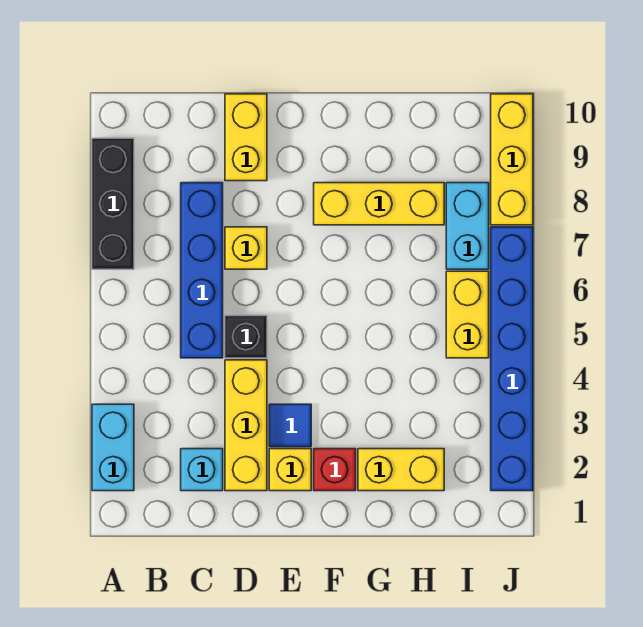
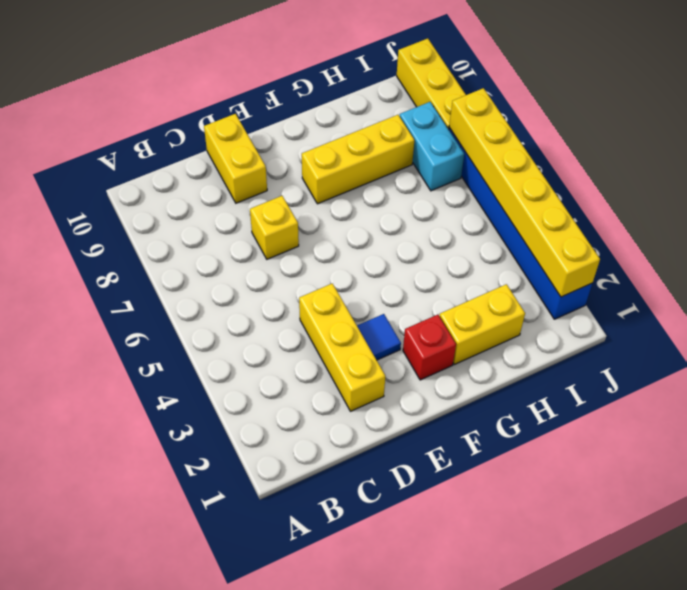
yellow 1x6 brick [449,88,600,297] -> none
none -> cyan 1x2 brick [92,404,134,491]
none -> black 1x3 brick [92,138,134,269]
none -> cyan 1x1 brick [181,449,223,491]

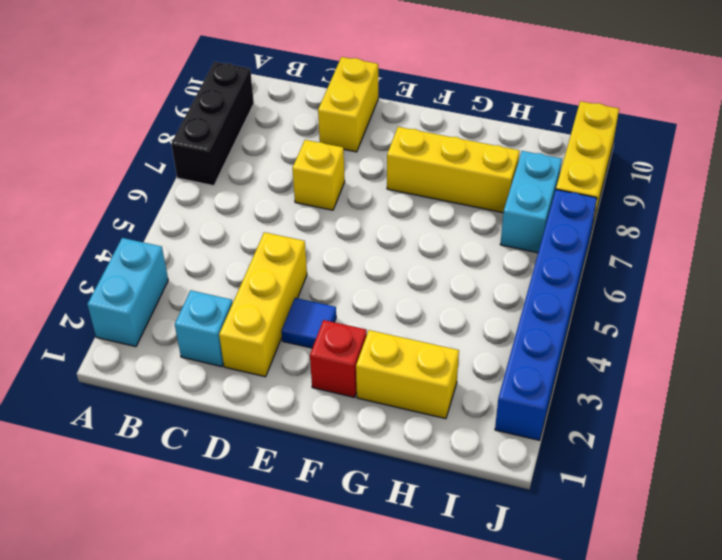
none -> blue 1x4 brick [181,183,223,358]
none -> black 1x1 brick [225,316,267,358]
none -> yellow 1x1 brick [269,449,311,491]

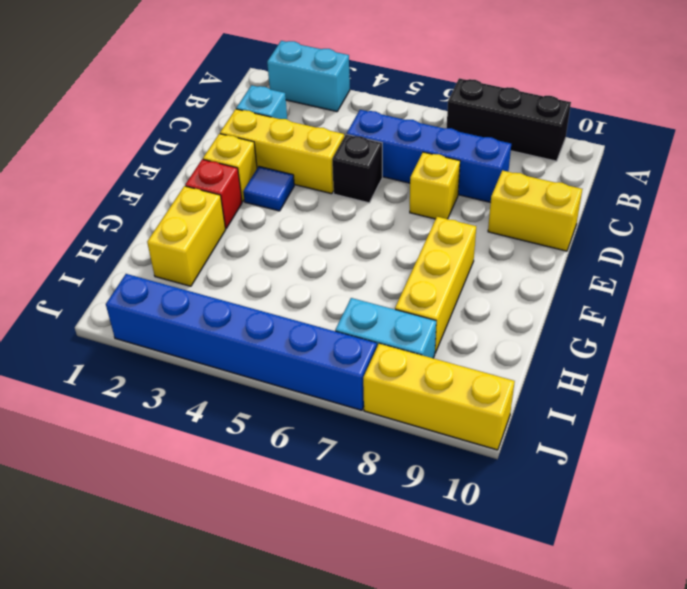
none -> yellow 1x2 brick [446,271,489,358]

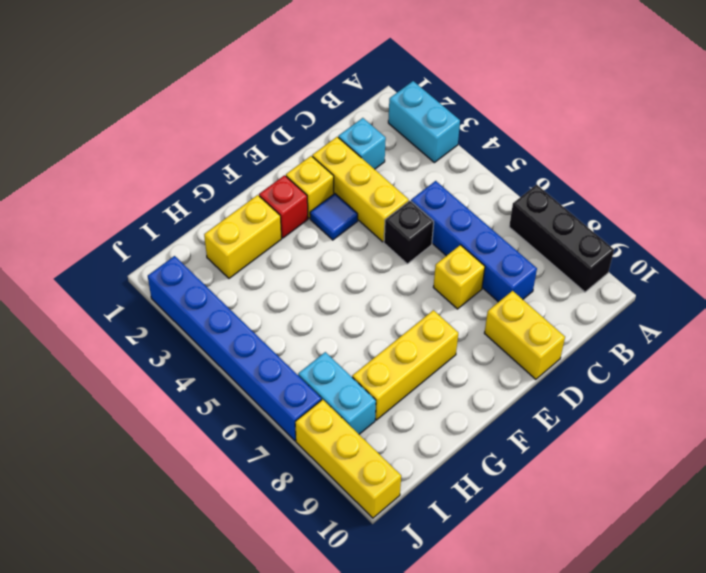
none -> yellow 1x2 brick [446,271,489,358]

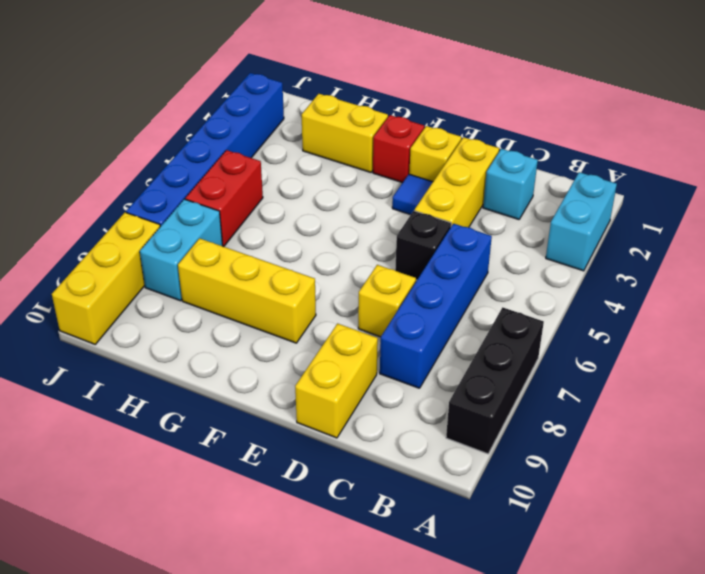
red 1x2 brick [185,150,263,247] -> yellow 1x2 brick [446,271,489,358]

